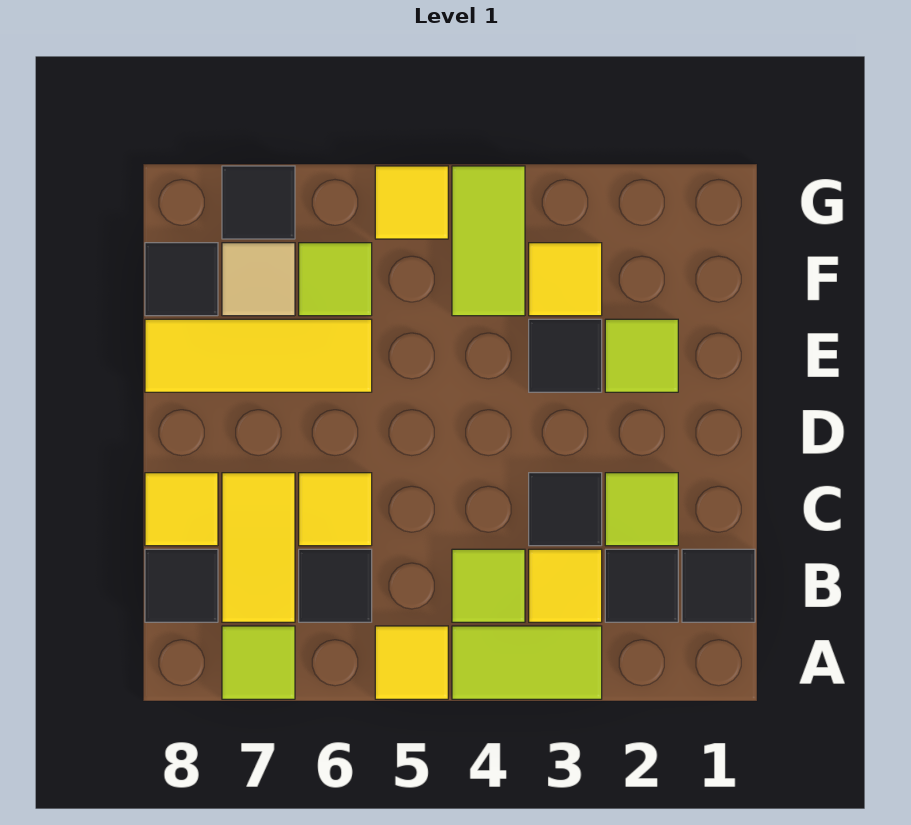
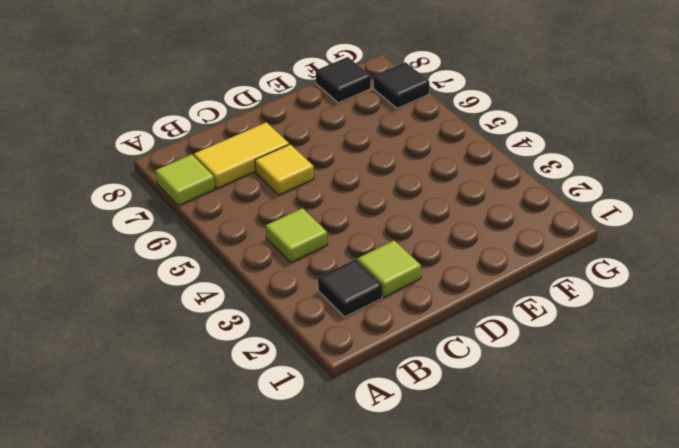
none -> lime 1x2 tile [452,626,602,699]
none -> yellow 1x1 tile [375,626,448,699]
none -> black 1x1 tile [682,549,755,622]

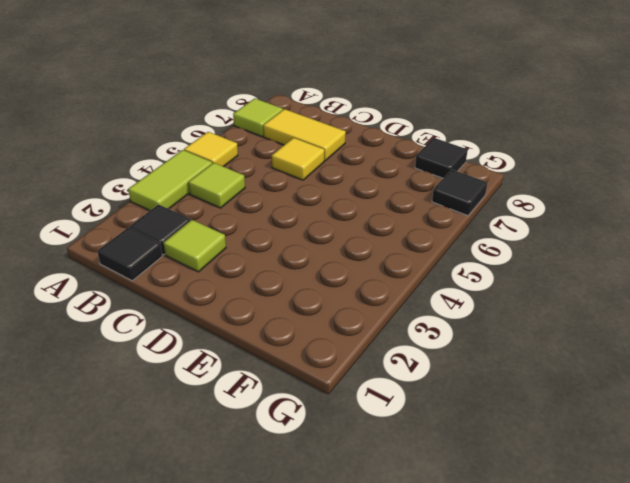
none -> yellow 1x1 tile [529,549,602,622]
none -> black 1x1 tile [299,549,372,622]
none -> black 1x1 tile [145,549,218,622]

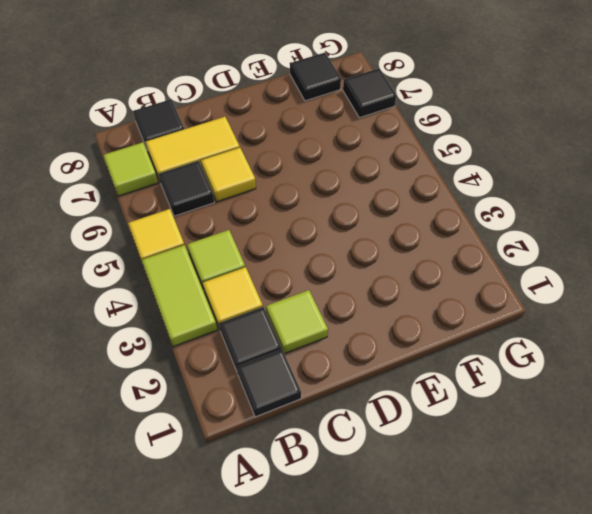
none -> black 1x1 tile [529,473,602,546]
none -> yellow 1x1 tile [145,473,218,546]
none -> lime 1x1 tile [605,319,678,392]

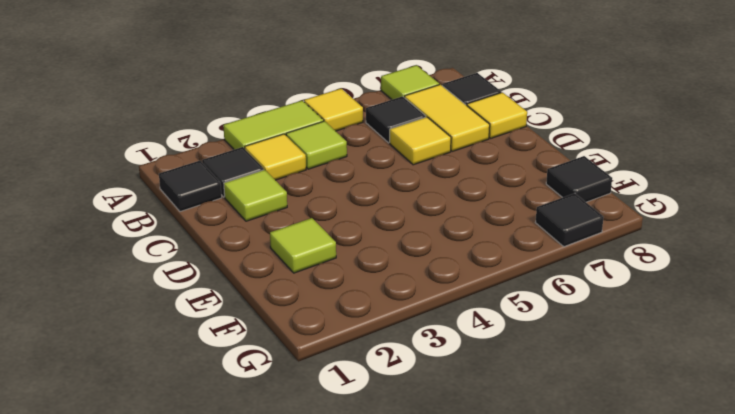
none -> black 1x1 tile [529,473,602,546]
none -> black 1x1 tile [529,319,602,392]
none -> yellow 1x3 tile [145,319,372,392]

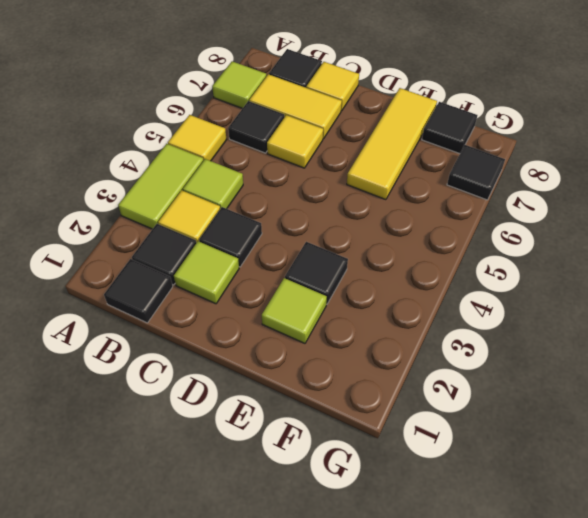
none -> yellow 1x1 tile [529,243,602,316]
none -> lime 1x2 tile [452,166,525,316]
none -> lime 1x1 tile [299,243,372,316]

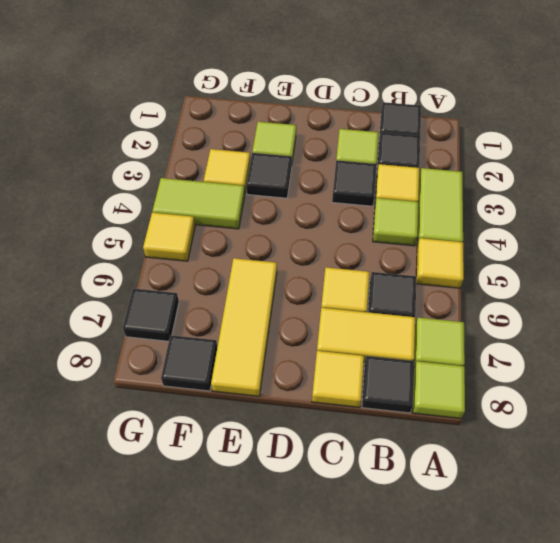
lime 1x1 tile [413,361,465,419] -> lime 1x1 tile moved to [299,243,372,316]
none -> tan 1x1 tile [222,243,295,316]

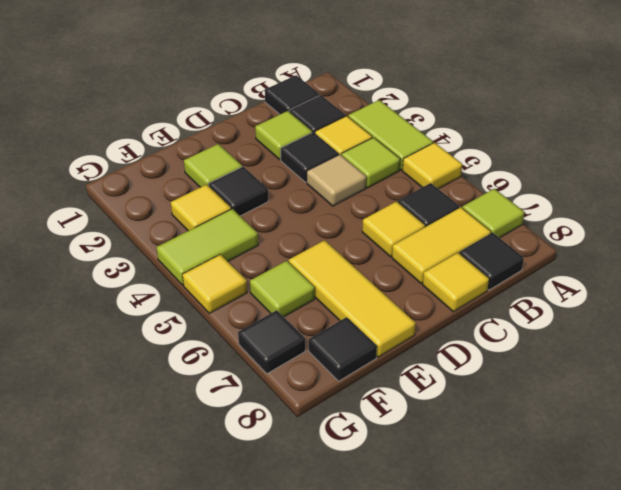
tan 1x1 tile [307,155,366,206] -> tan 1x1 tile moved to [222,243,295,316]

